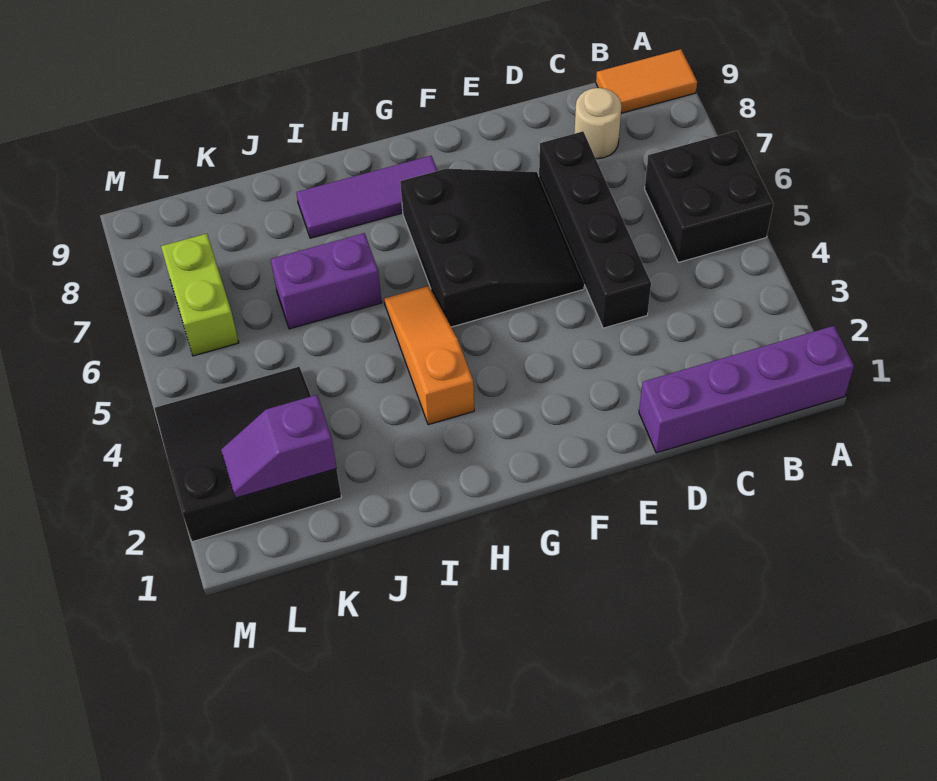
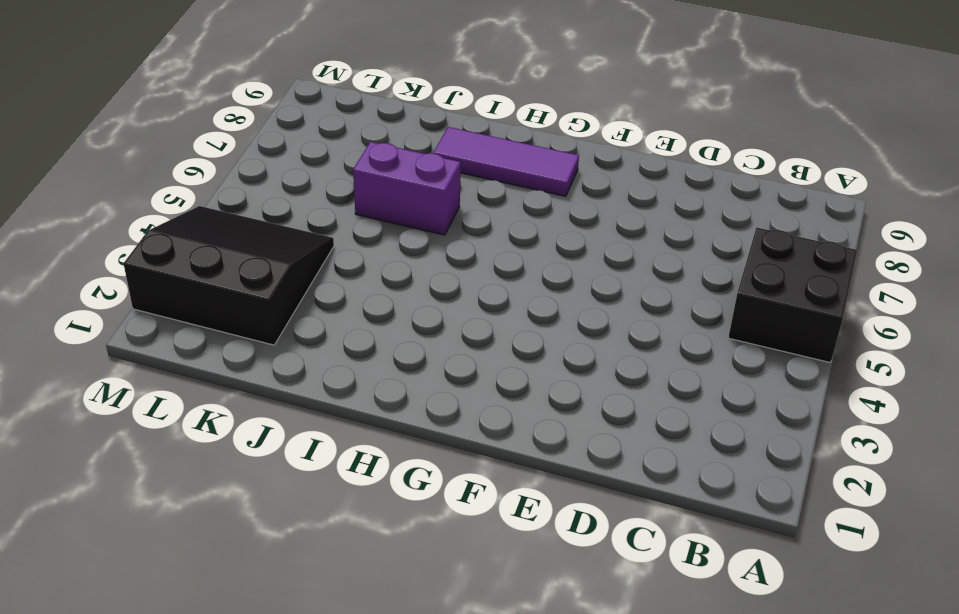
none -> purple 1x4 brick [639,326,854,453]
none -> orange 1x2 tile [596,49,697,113]
none -> tan 1x1 round brick [574,88,622,159]

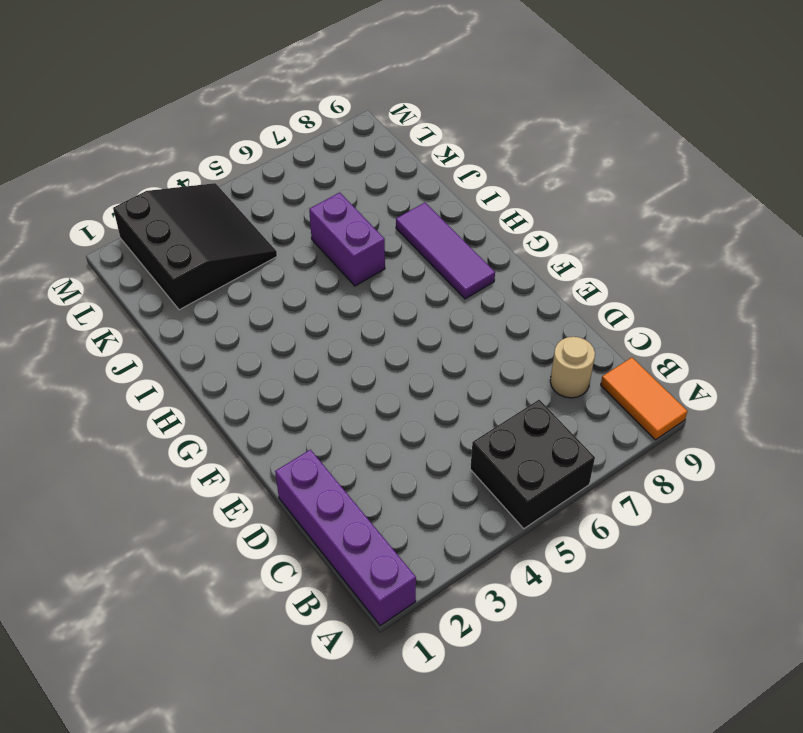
none -> black 1x4 brick [539,131,651,328]
none -> black 3x3 slope [400,169,584,327]
none -> orange 1x3 slope [384,286,474,425]

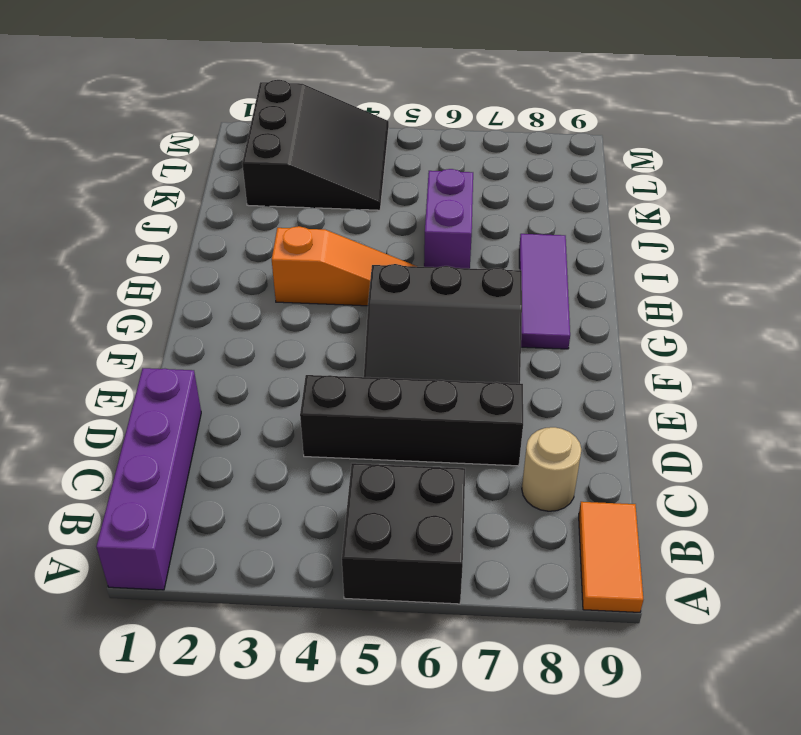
none -> lime 1x2 brick [161,234,239,356]
none -> purple 1x2 slope [221,395,337,498]

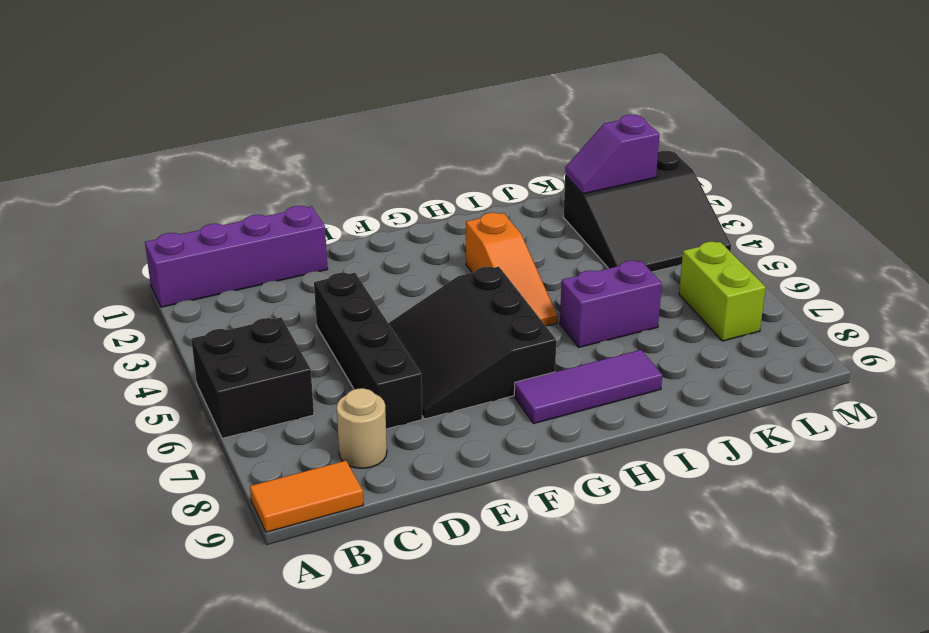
purple 1x2 slope [565,115,660,194] -> purple 1x2 slope turned to [221,395,337,498]

